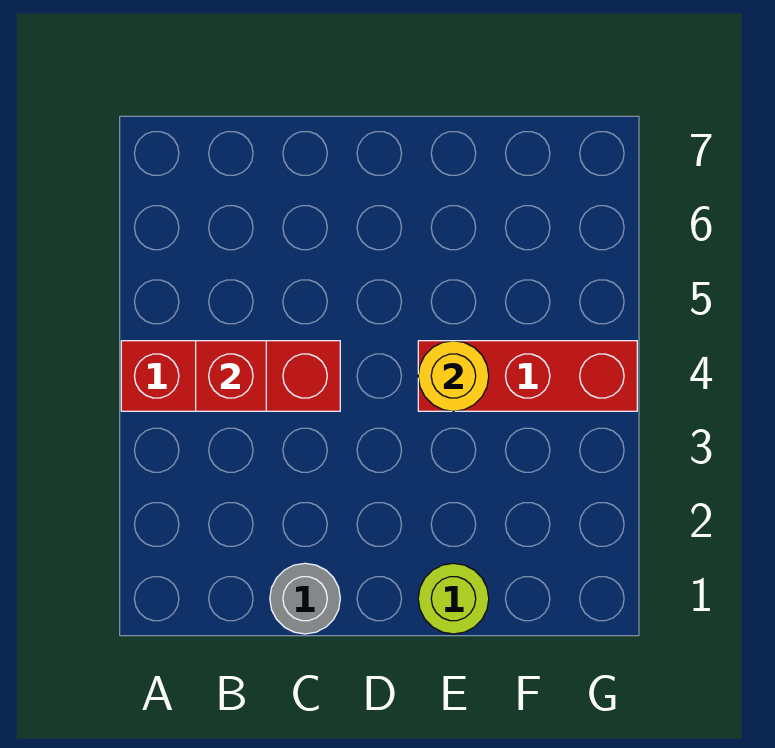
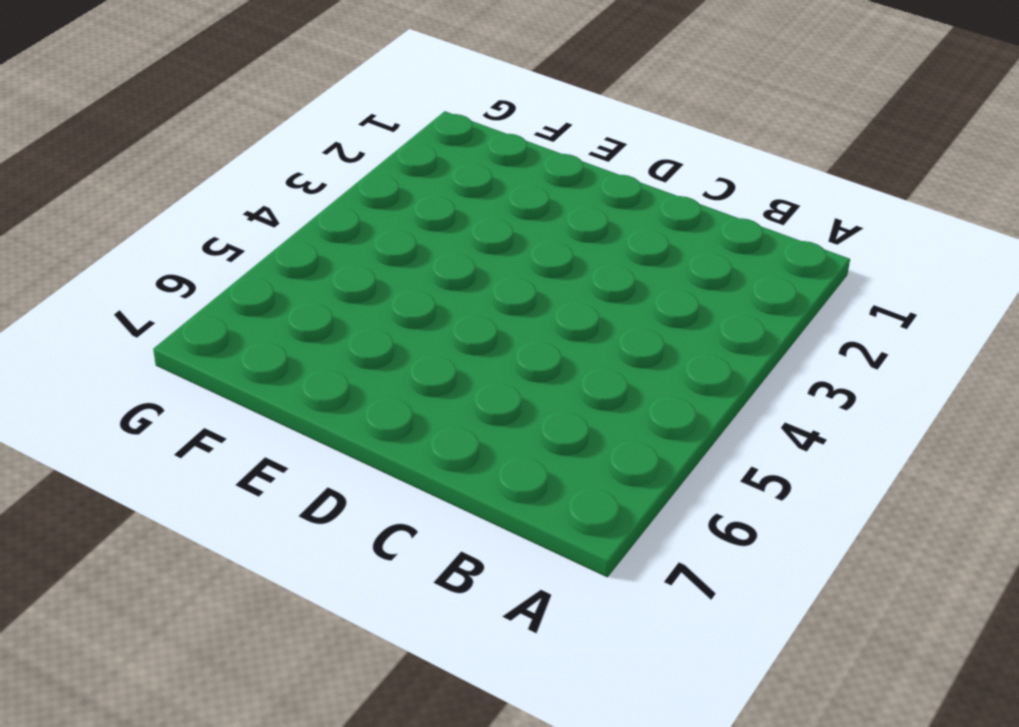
none -> red 1x3 brick [121,341,340,411]
none -> grey 1x1 round brick [270,563,340,634]

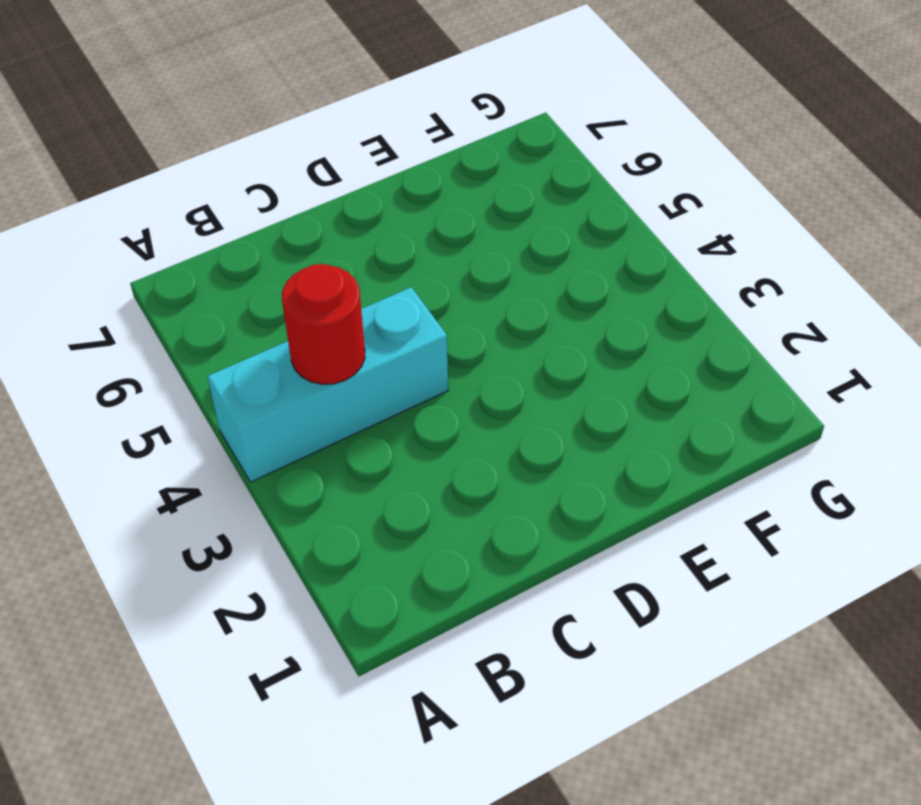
cyan 1x3 brick [207,287,448,482] -> red 1x3 brick [121,341,340,411]
red 1x1 round brick [282,264,365,384] -> red 1x1 brick [196,341,266,411]
none -> grey 1x1 round brick [270,563,340,634]
none -> lime 1x1 round brick [418,563,489,634]

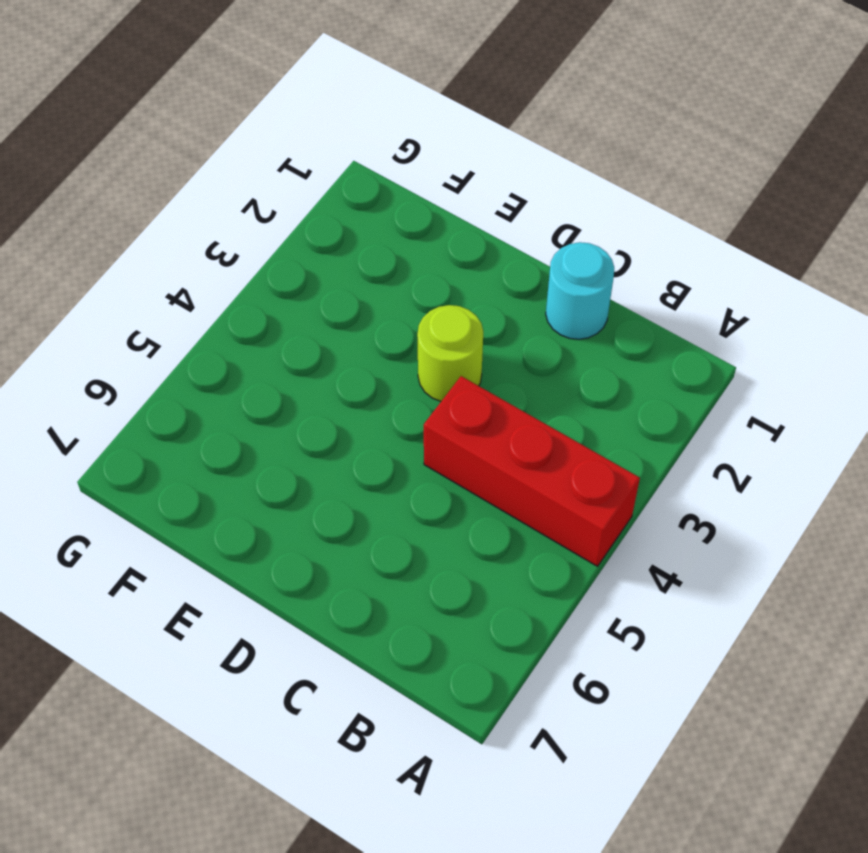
cyan 1x1 round brick [546,242,614,339] -> grey 1x1 round brick [270,563,340,634]
lime 1x1 round brick [417,305,483,401] -> lime 1x1 round brick moved to [418,563,489,634]
none -> red 1x3 brick [418,341,637,411]
none -> red 1x1 brick [196,341,266,411]

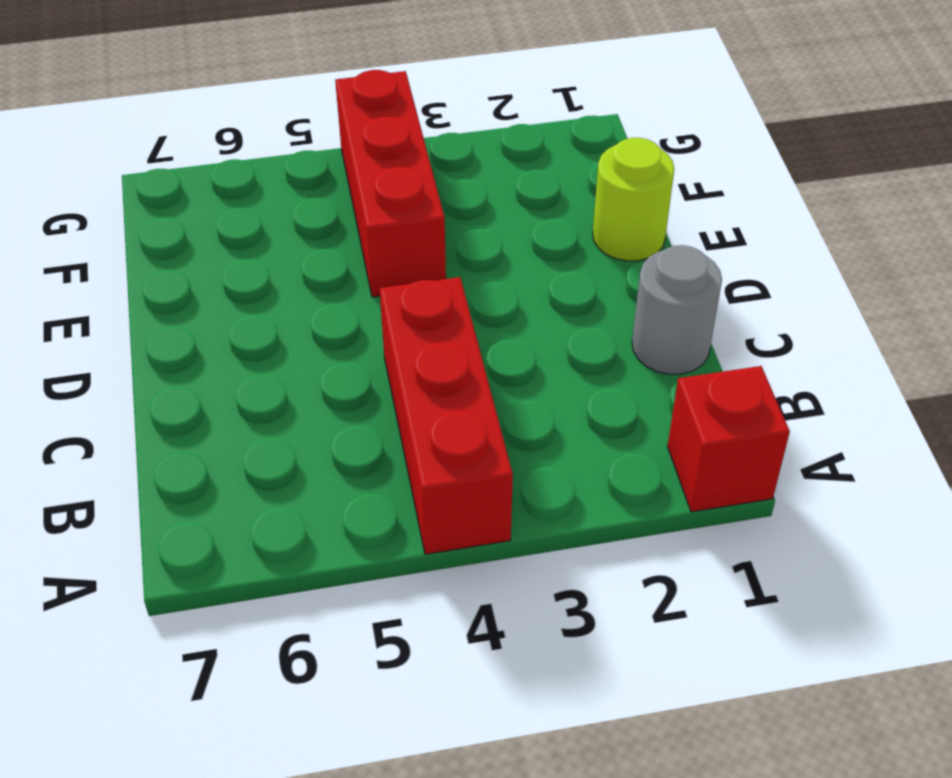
red 1x1 brick [668,366,790,512] -> red 1x1 brick moved to [196,341,266,411]
none -> yellow 1x1 round brick [418,341,489,411]

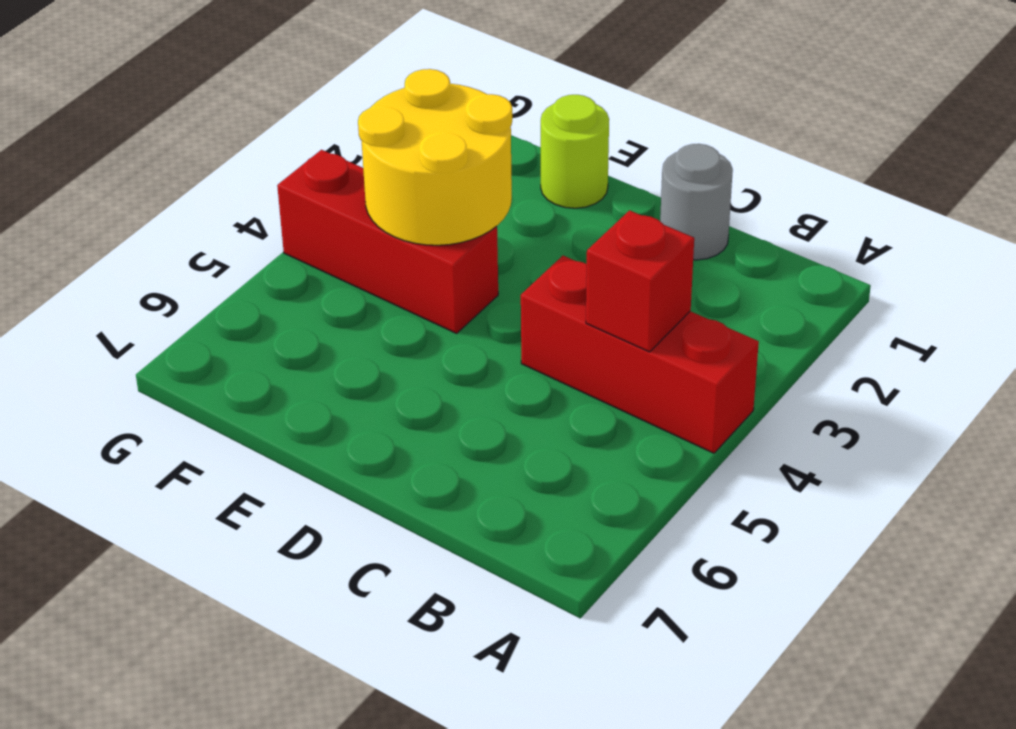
yellow 2x2 round brick [358,69,512,245] -> yellow 1x1 round brick [418,341,489,411]

